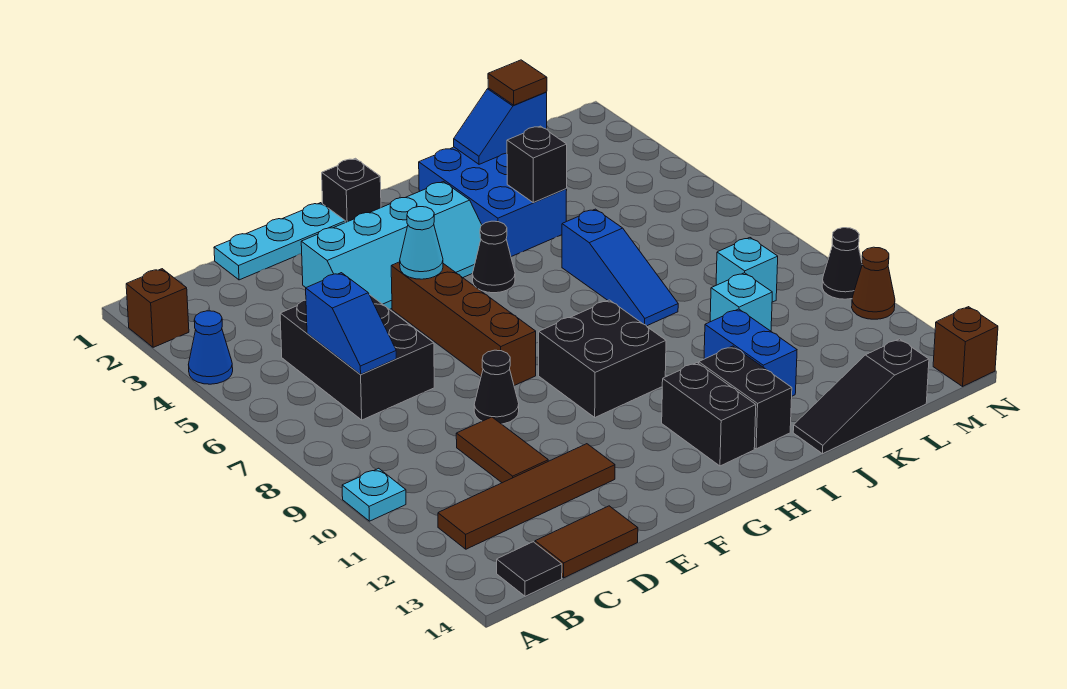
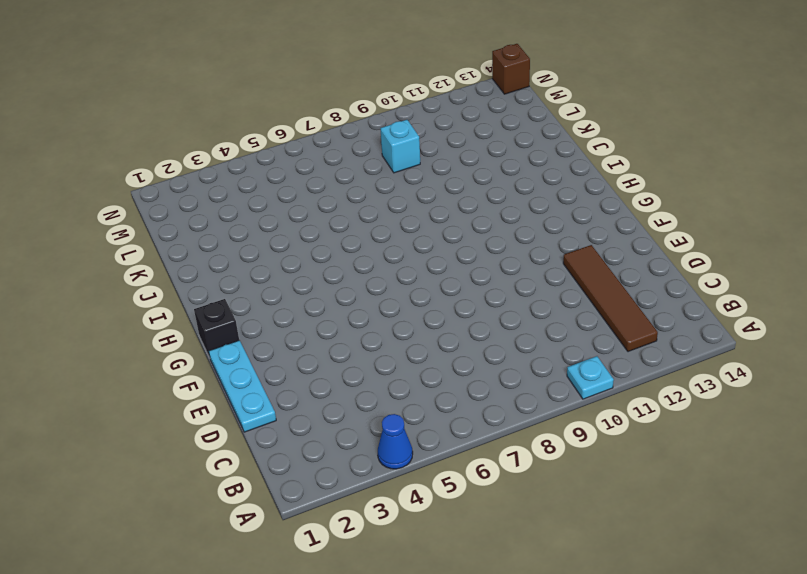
none -> brown 1x1 brick [126,269,189,347]
none -> black 1x1 tile [497,542,562,596]
none -> black 2x3 brick [280,295,434,420]
none -> brown 1x2 tile [535,506,638,578]

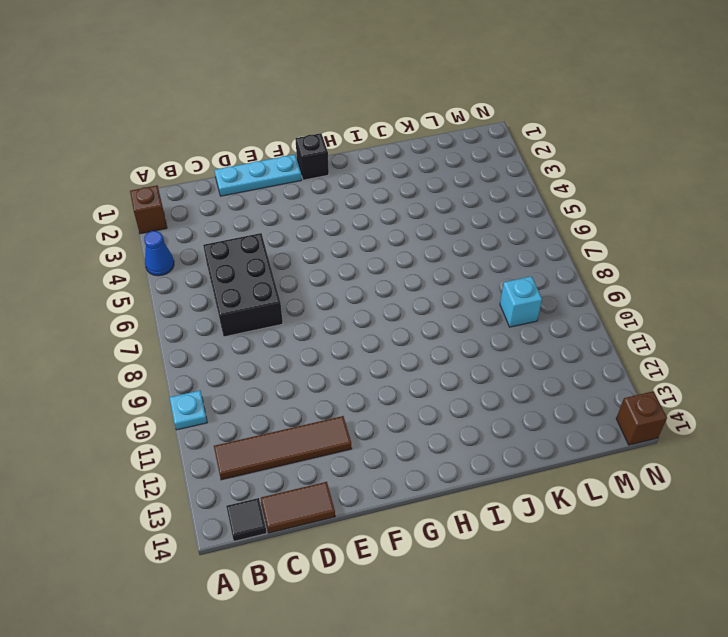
none -> brown 1x2 tile [456,417,548,483]
none -> cyan 2x4 slope [301,182,482,309]
none -> black 1x1 cone [474,350,519,424]
none -> brown 1x4 brick [391,262,536,386]

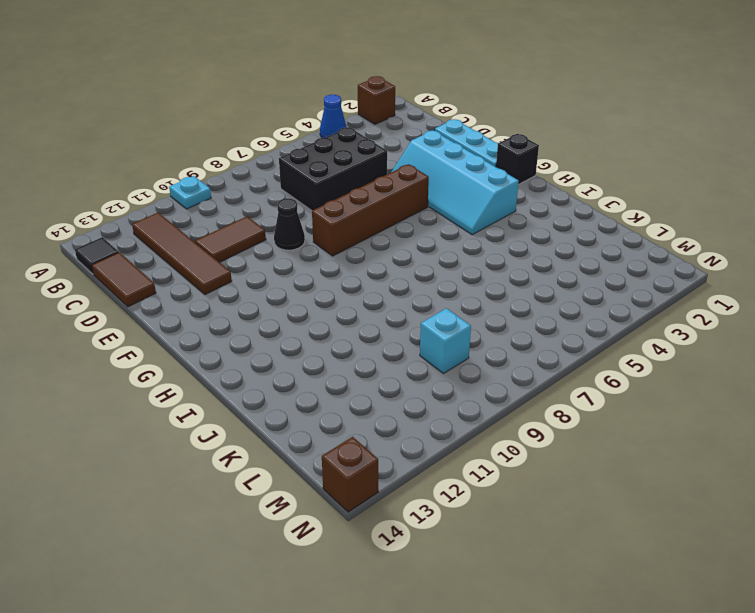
none -> black 2x2 brick [539,300,666,417]
none -> black 1x1 cone [472,221,515,293]
none -> black 1x2 brick [662,363,756,466]
none -> blue 2x3 brick [419,147,567,257]

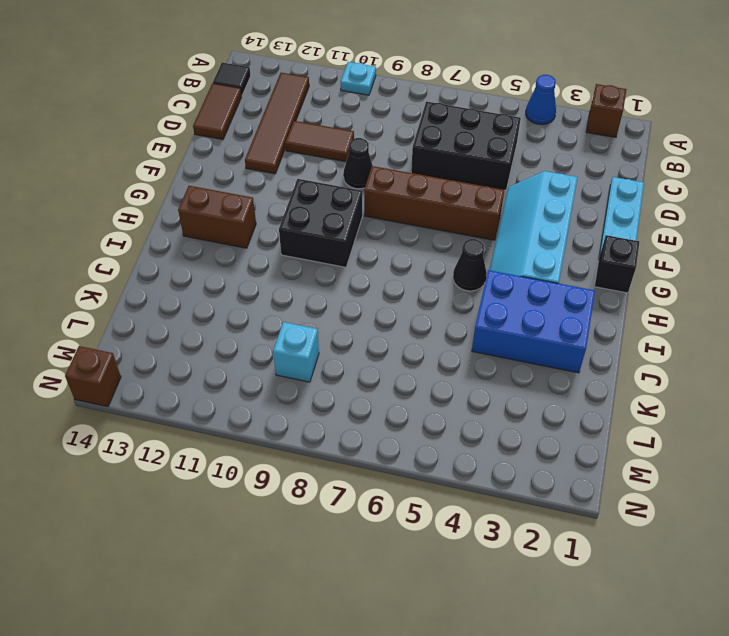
brown 1x2 brick [178,186,256,248] -> black 1x2 brick [662,363,756,466]
none -> black 1x2 brick [699,346,792,449]
none -> blue 1x3 slope [562,209,678,326]
none -> blue 1x2 brick [704,309,797,396]
none -> black 1x3 slope [793,339,929,454]

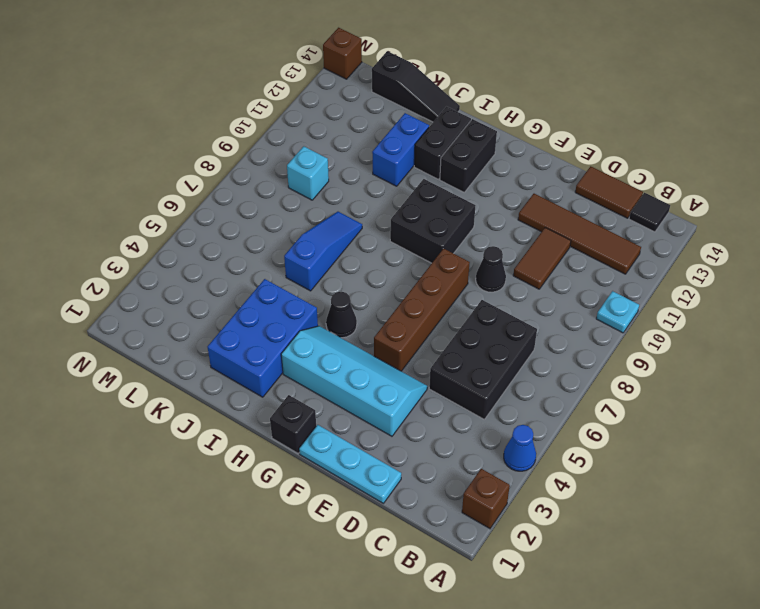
none -> cyan 1x1 brick [710,273,772,331]
none -> black 1x1 cone [822,228,862,299]
none -> brown 1x1 cone [852,247,895,319]
none -> blue 1x2 slope [306,273,396,375]

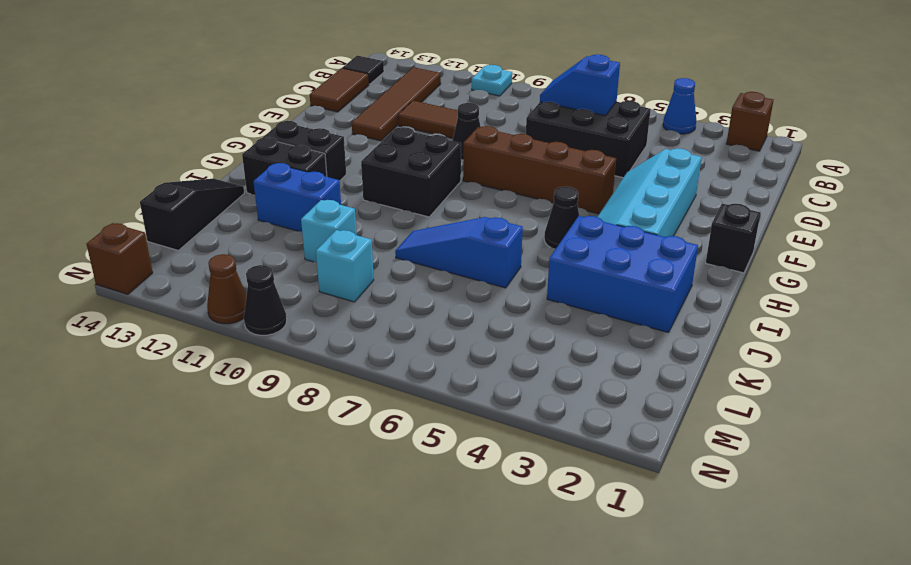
none -> cyan 1x3 plate [214,203,345,280]
none -> cyan 1x1 cone [400,207,443,279]
none -> blue 1x2 slope [454,88,547,164]
none -> black 1x1 brick [507,126,567,202]

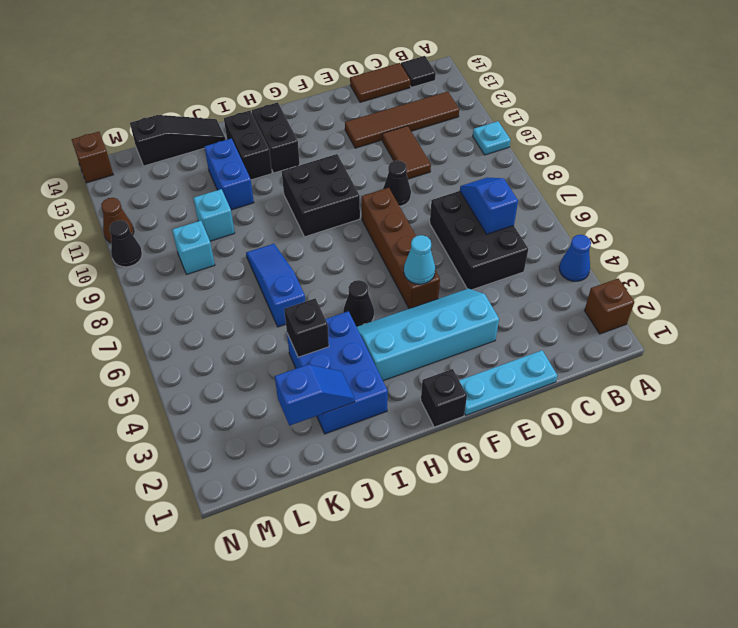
none -> brown 1x1 tile [488,60,547,105]

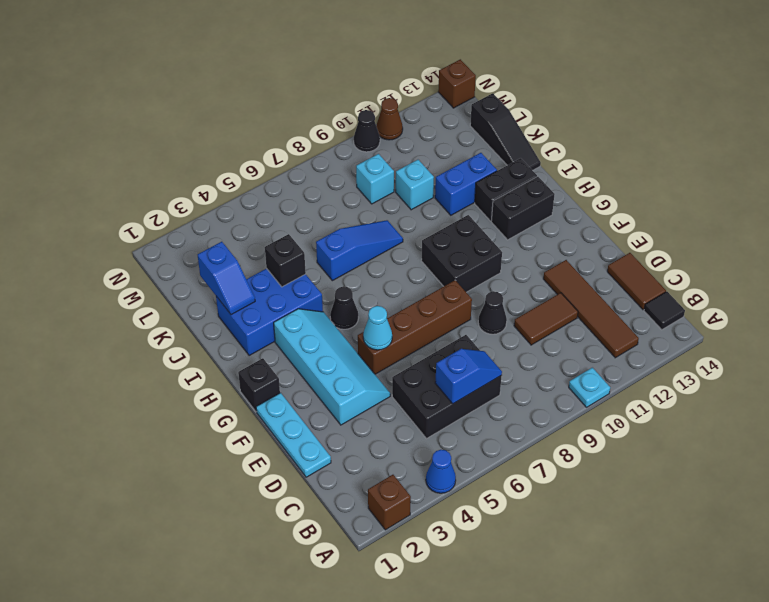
none -> brown 1x1 tile [488,60,547,105]

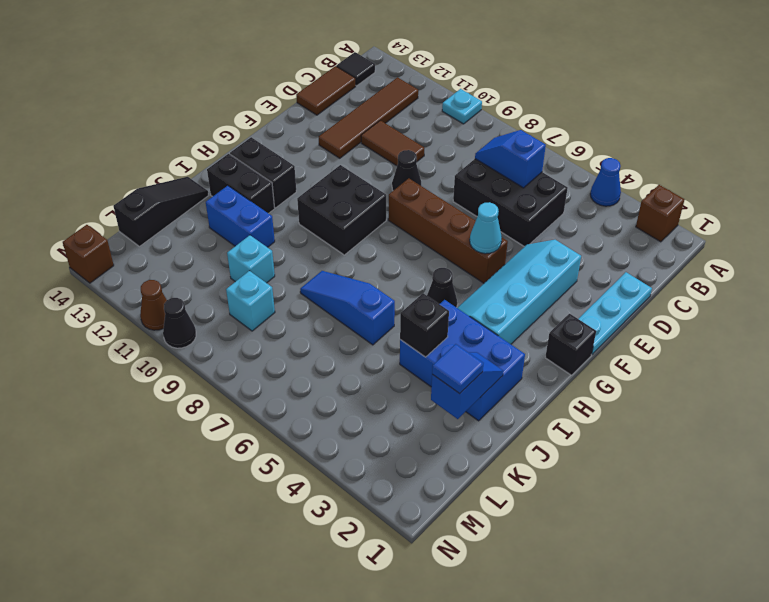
blue 1x1 tile [432,344,483,394] -> brown 1x1 tile [488,60,547,105]

